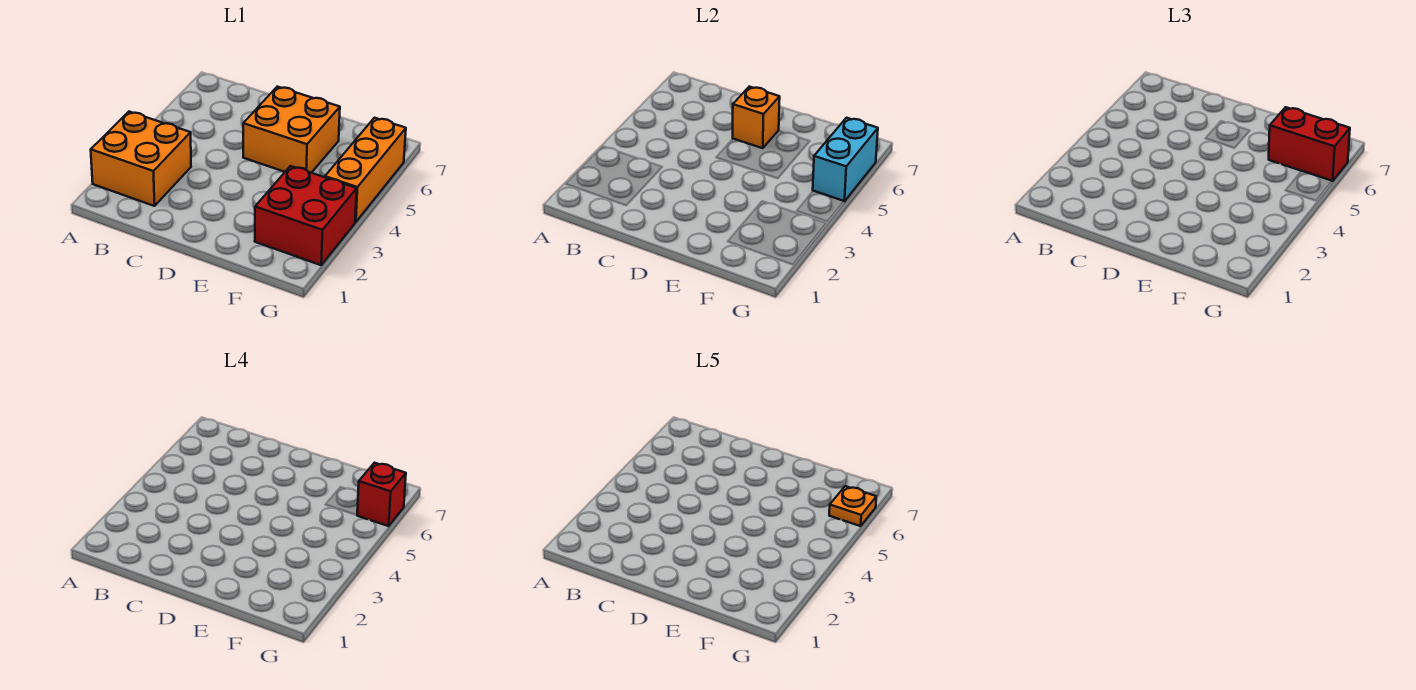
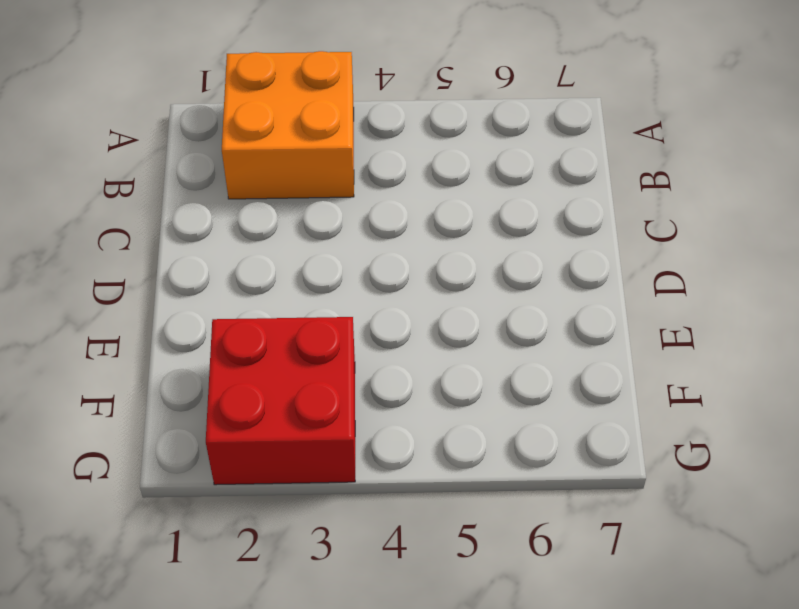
none -> orange 2x2 brick [243,87,340,173]
none -> orange 1x3 brick [325,118,406,222]

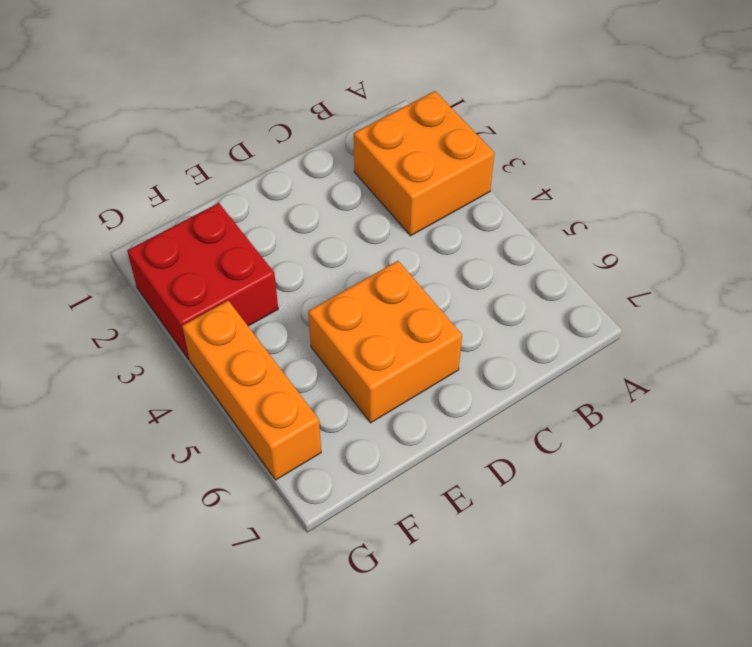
none -> orange 1x1 brick [733,87,780,148]
none -> cyan 1x2 brick [813,118,878,201]

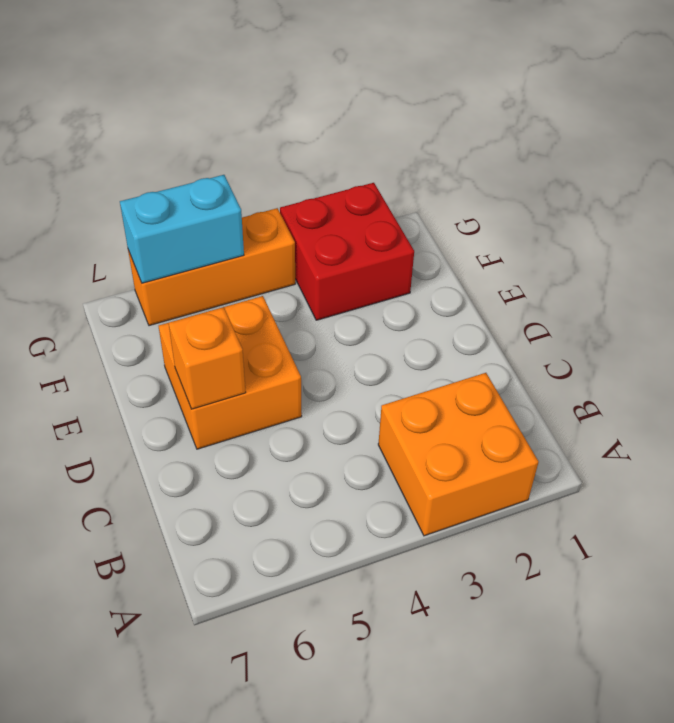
none -> red 1x2 brick [1269,107,1350,181]
none -> red 1x1 brick [357,463,406,526]

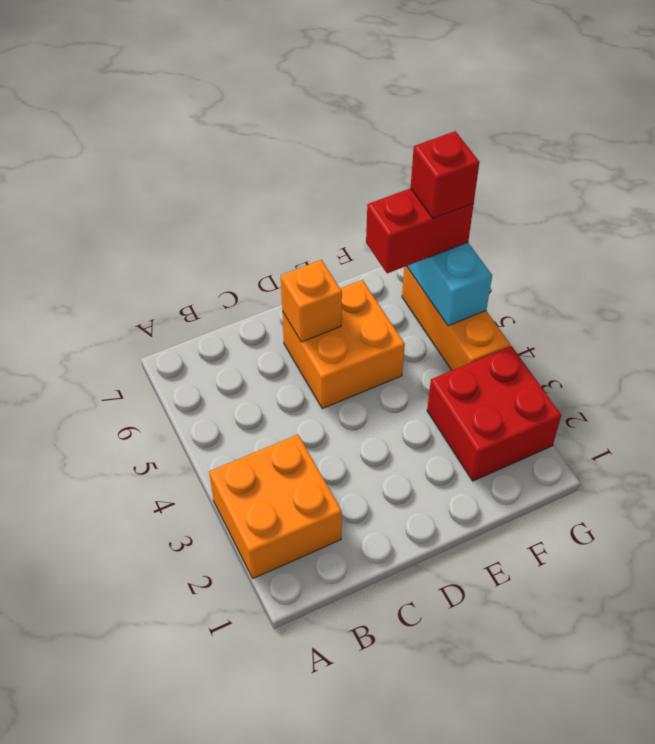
none -> orange 1x1 plate [829,486,876,526]

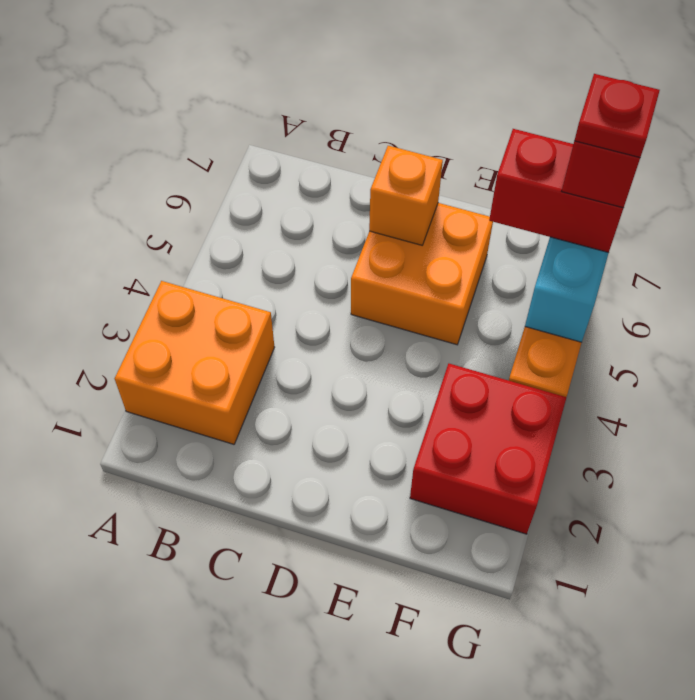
red 1x1 plate [574,74,660,157] -> orange 1x1 plate [829,486,876,526]

